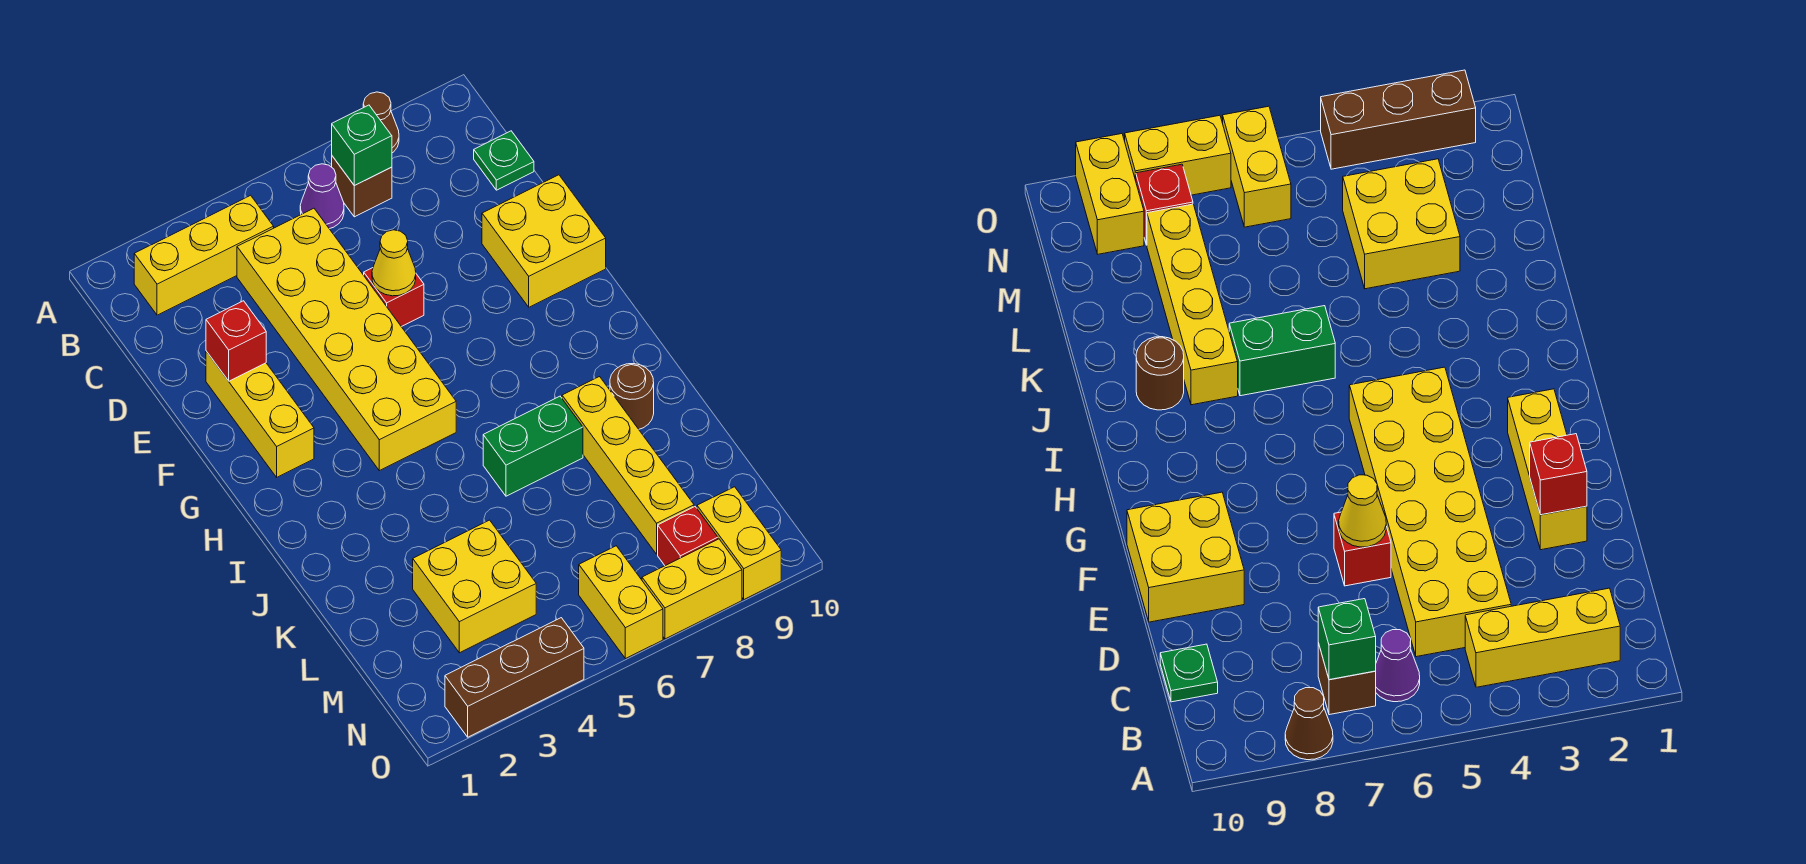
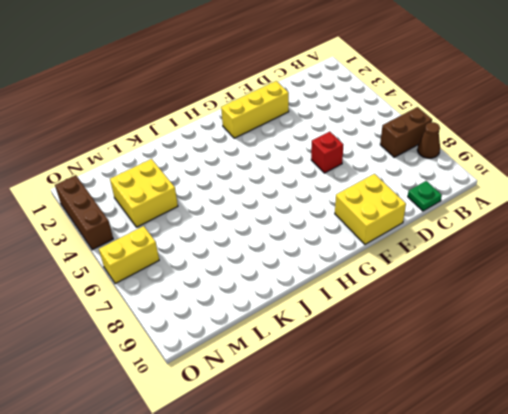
brown 1x2 brick [380,107,432,157] -> brown 1x1 brick [332,156,392,217]
none -> yellow 1x3 brick [134,195,274,315]
none -> purple 1x1 cone [300,164,344,229]
none -> yellow 2x6 brick [237,208,456,471]

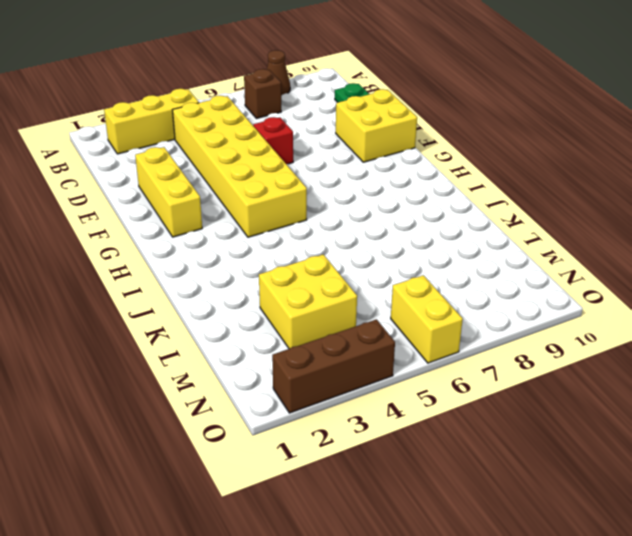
none -> purple 1x1 cone [300,164,344,229]
none -> green 1x2 brick [483,396,583,496]
none -> yellow 1x4 brick [562,377,694,554]

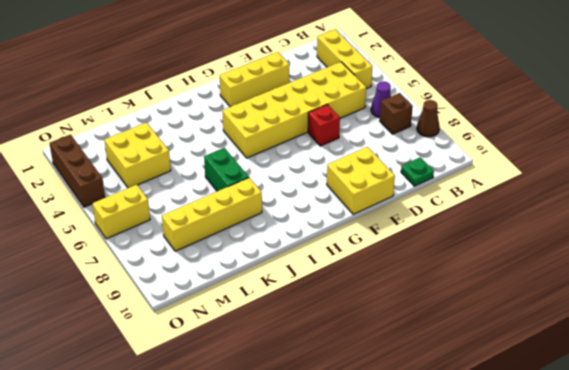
none -> brown 1x1 round brick [610,364,654,429]
none -> red 1x1 brick [658,507,718,566]
none -> yellow 1x2 brick [697,487,781,599]

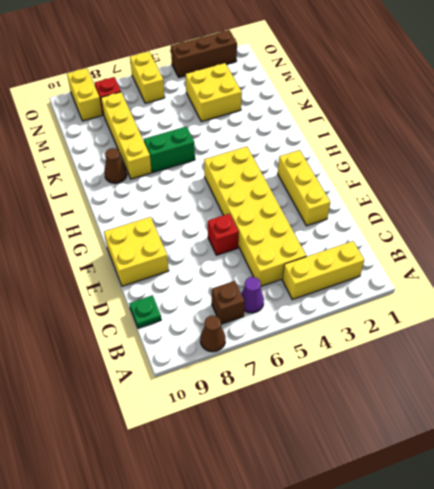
brown 1x1 cone [104,148,127,183] -> brown 1x1 round brick [610,364,654,429]
none -> yellow 1x2 brick [642,539,742,639]
none -> green 1x1 brick [332,105,392,186]
none -> red 1x1 brick [206,301,266,381]

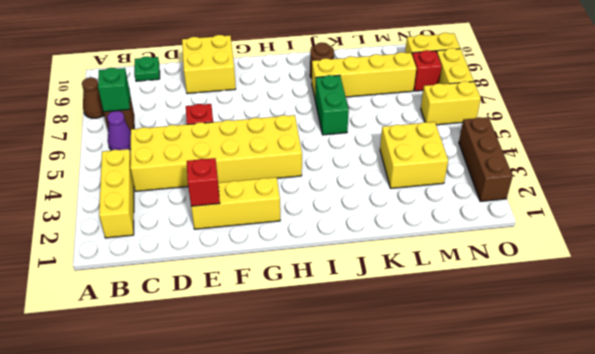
none -> yellow 1x1 cone [372,230,416,296]

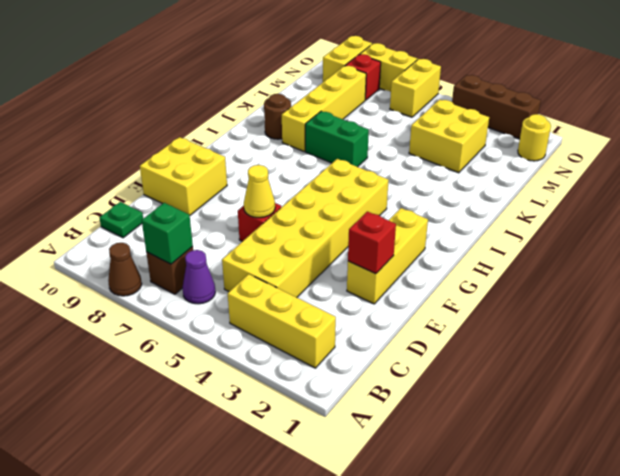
yellow 1x1 round brick [518,114,551,161] -> none

